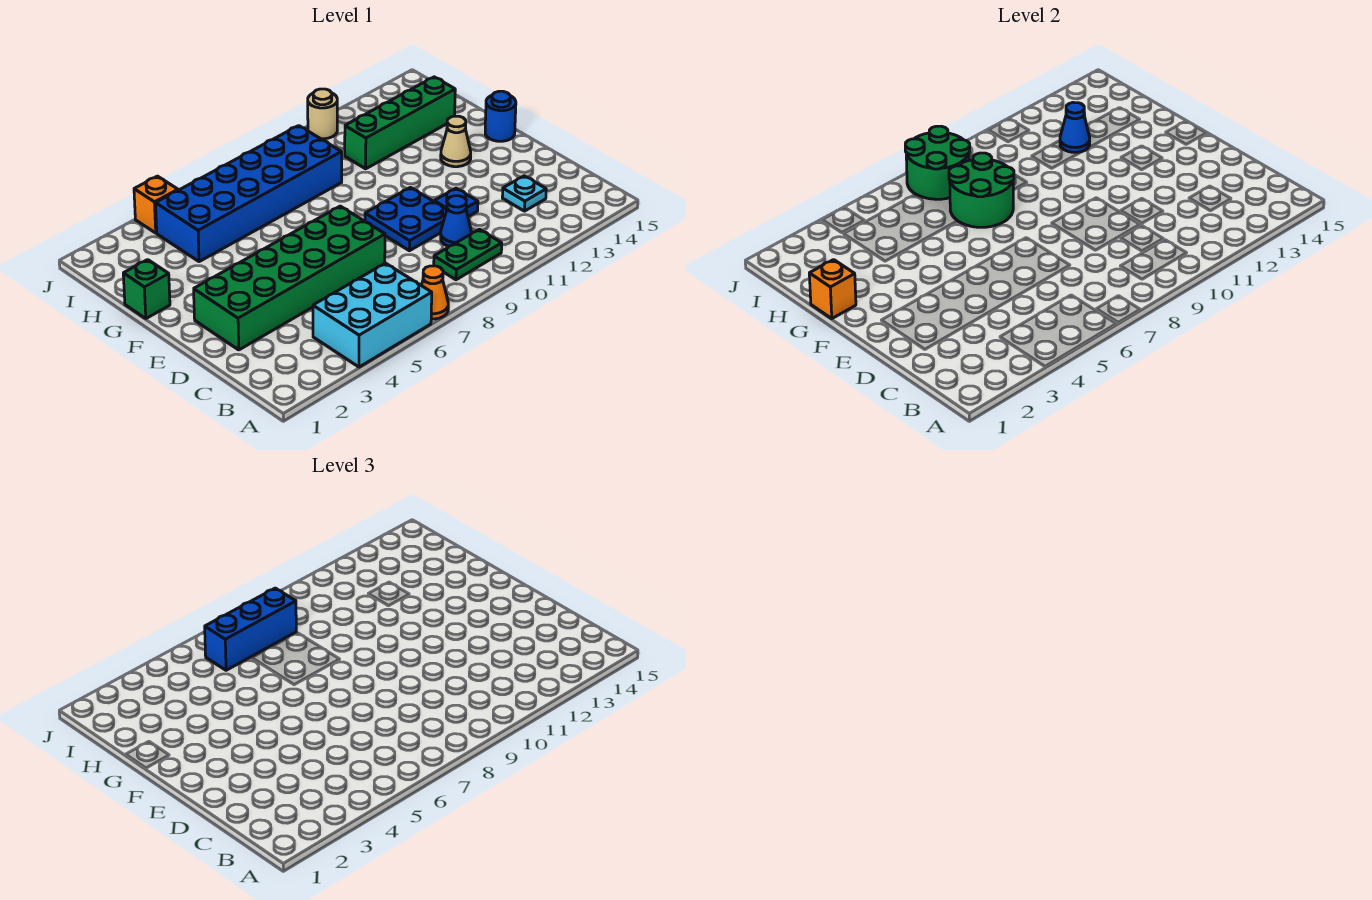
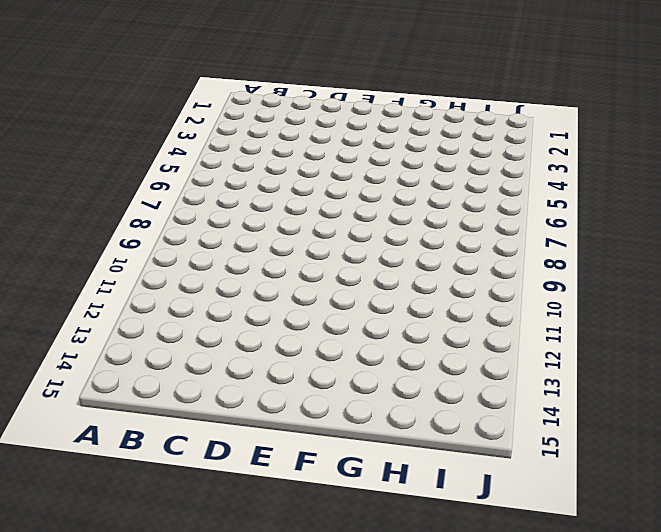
none -> cyan 2x3 brick [313,263,432,367]
none -> orange 1x1 cone [421,266,448,319]
none -> green 1x2 plate [434,229,502,280]

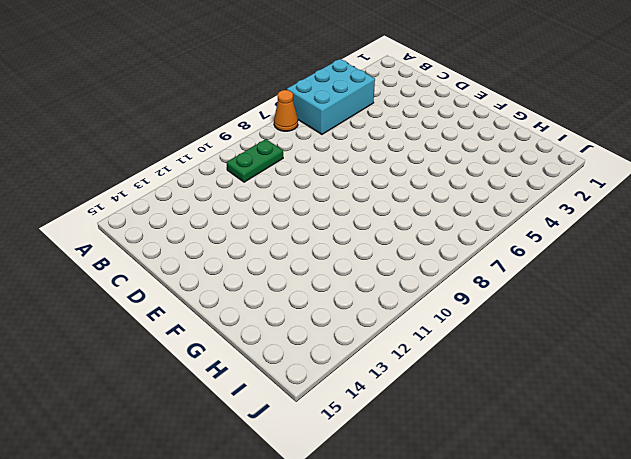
none -> blue 1x1 cone [441,196,471,246]
none -> cyan 1x1 plate [502,176,546,211]
none -> green 2x6 brick [194,206,385,350]

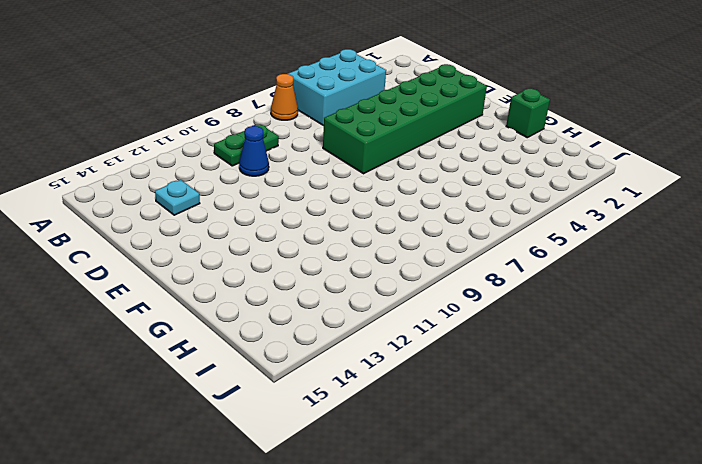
none -> blue 2x2 plate [365,188,447,251]
none -> blue 1x1 plate [434,188,478,217]
none -> tan 1x1 cone [441,116,471,167]

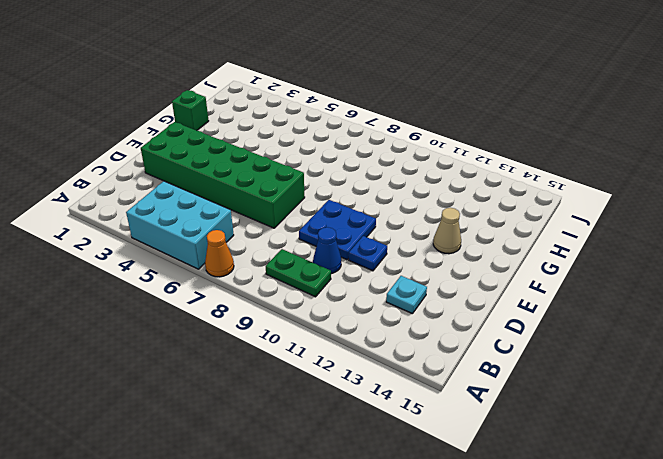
none -> blue 1x1 round brick [485,91,516,141]
none -> blue 2x6 brick [156,126,342,262]
none -> green 1x4 brick [345,77,455,169]

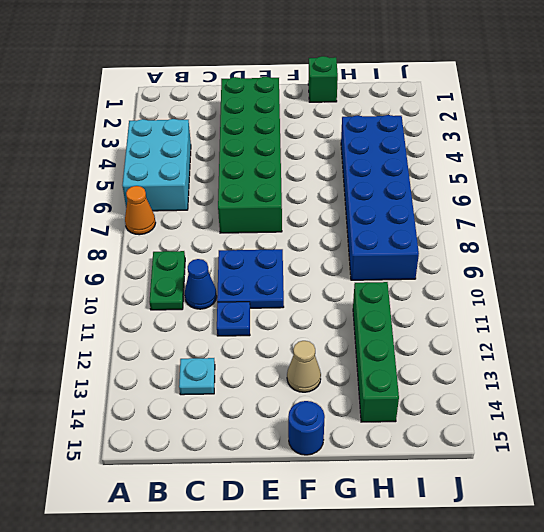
none -> orange 1x1 brick [134,176,178,233]
none -> tan 1x1 round brick [308,89,337,139]
none -> orange 1x1 brick [809,260,856,318]

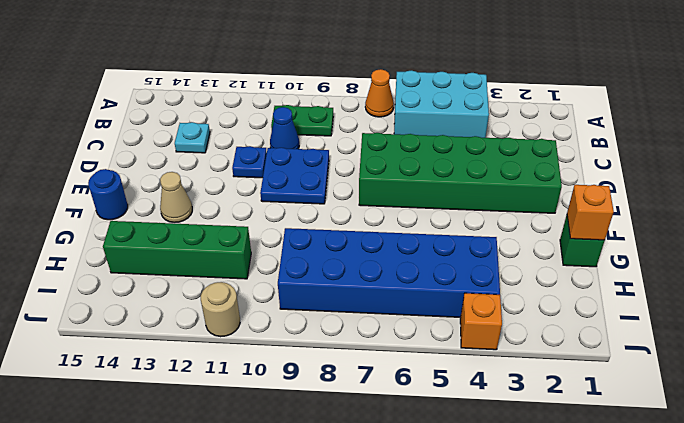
none -> green 2x2 round brick [949,153,1014,227]
none -> blue 1x1 cone [1060,102,1090,152]
none -> green 2x2 round brick [905,126,970,199]

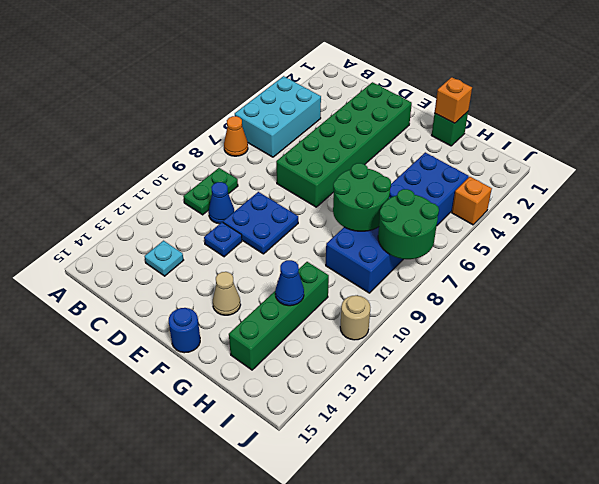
none -> blue 1x3 brick [205,588,296,670]

